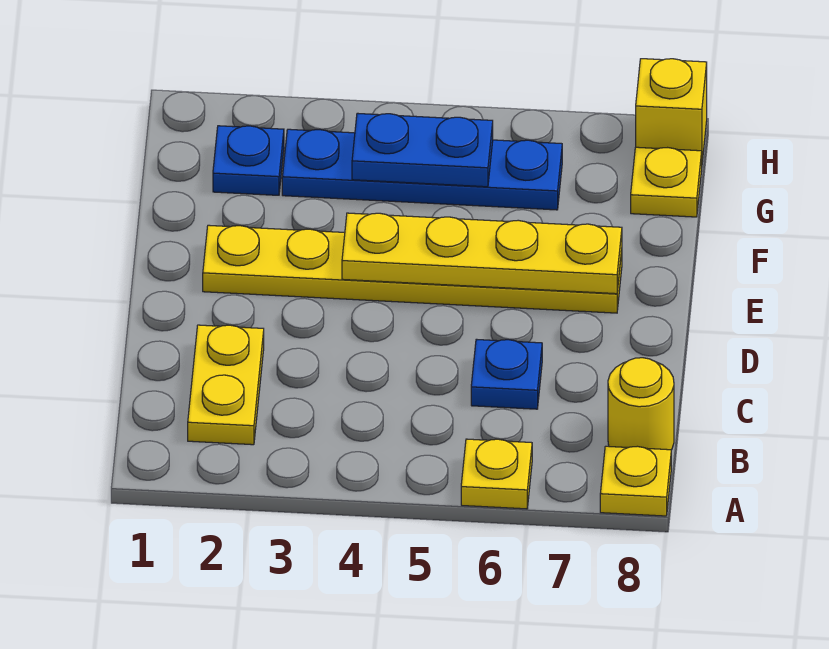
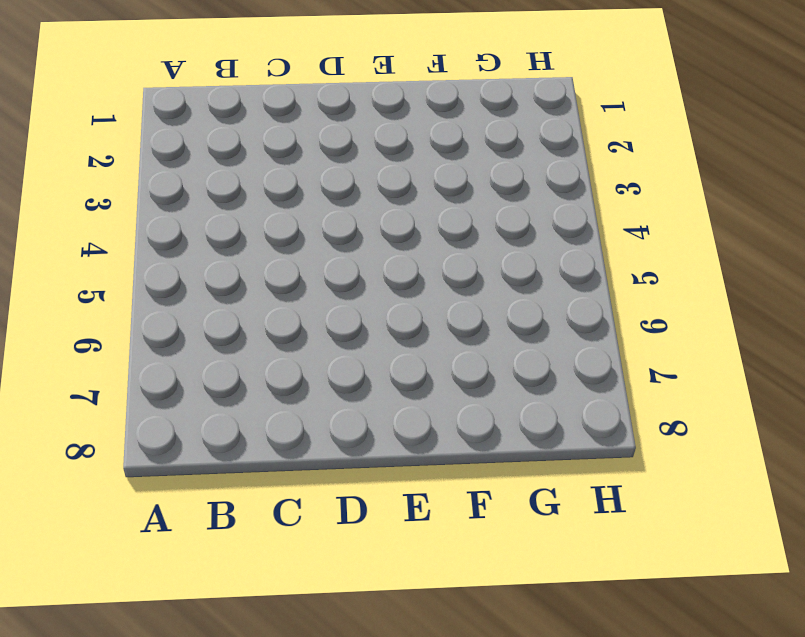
none -> yellow 1x1 plate [461,439,532,509]
none -> yellow 1x1 plate [600,446,671,516]
none -> yellow 1x2 plate [188,325,264,445]

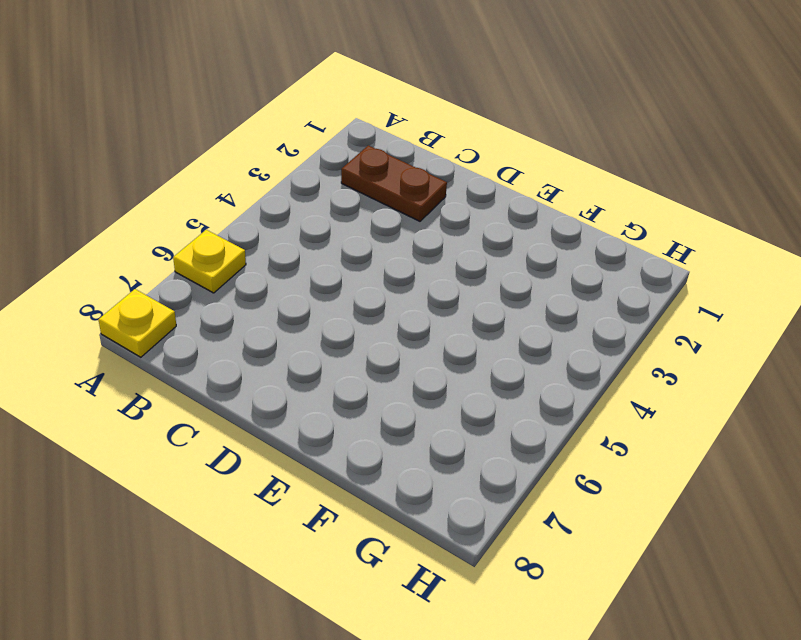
brown 1x2 plate [341,145,447,221] -> yellow 1x2 plate [188,325,264,445]
none -> yellow 1x1 round brick [608,358,674,450]
none -> blue 1x1 plate [471,339,542,409]
none -> yellow 1x6 plate [203,225,622,313]

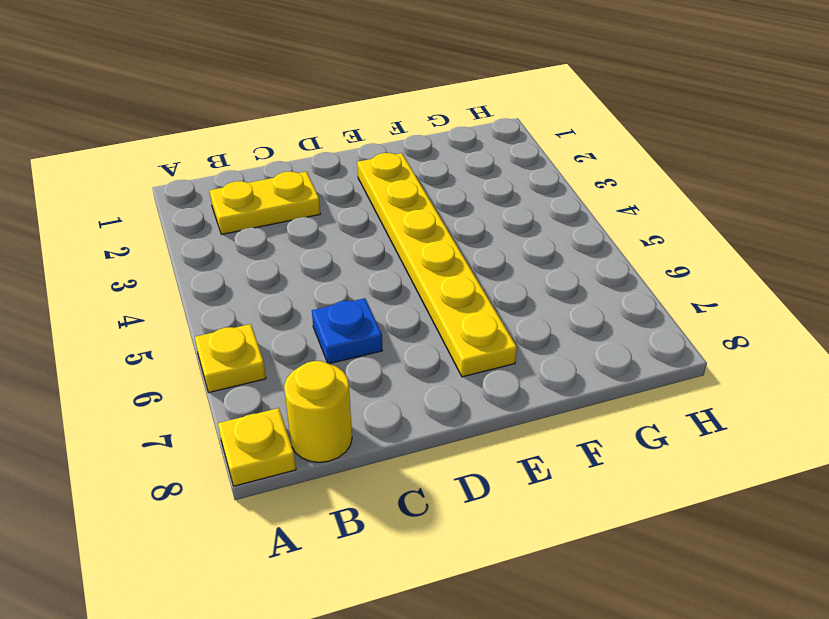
none -> blue 1x1 plate [213,126,284,195]
none -> blue 1x4 plate [282,129,562,210]
none -> yellow 1x1 plate [631,147,702,217]

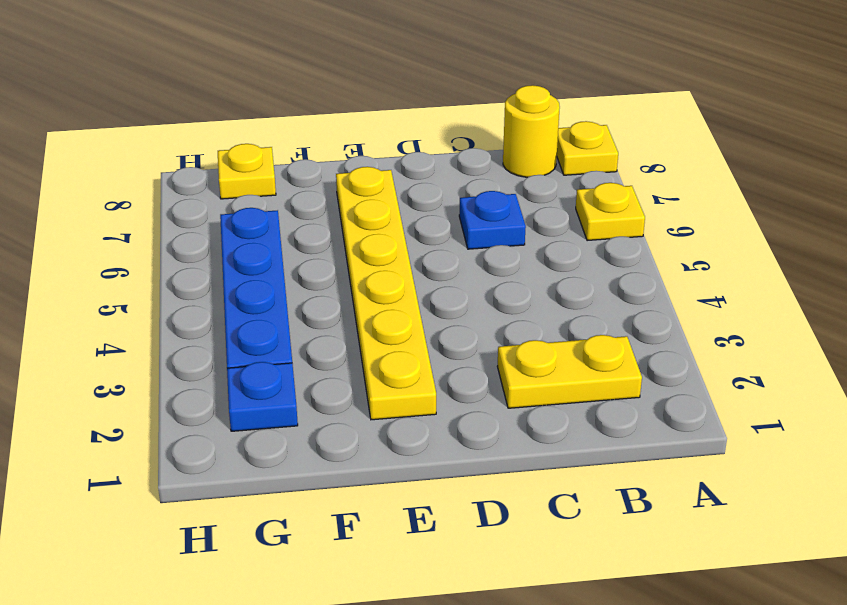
none -> yellow 1x1 brick [636,59,707,161]
none -> yellow 1x4 plate [342,213,622,294]
none -> blue 1x2 plate [352,113,493,187]

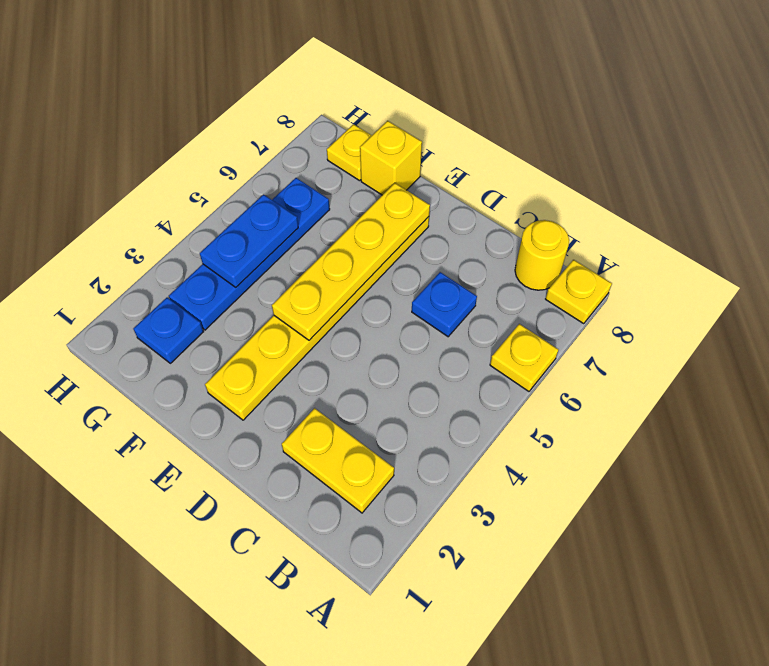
yellow 1x1 brick [360,121,422,195] -> yellow 1x1 brick moved to [636,59,707,161]

